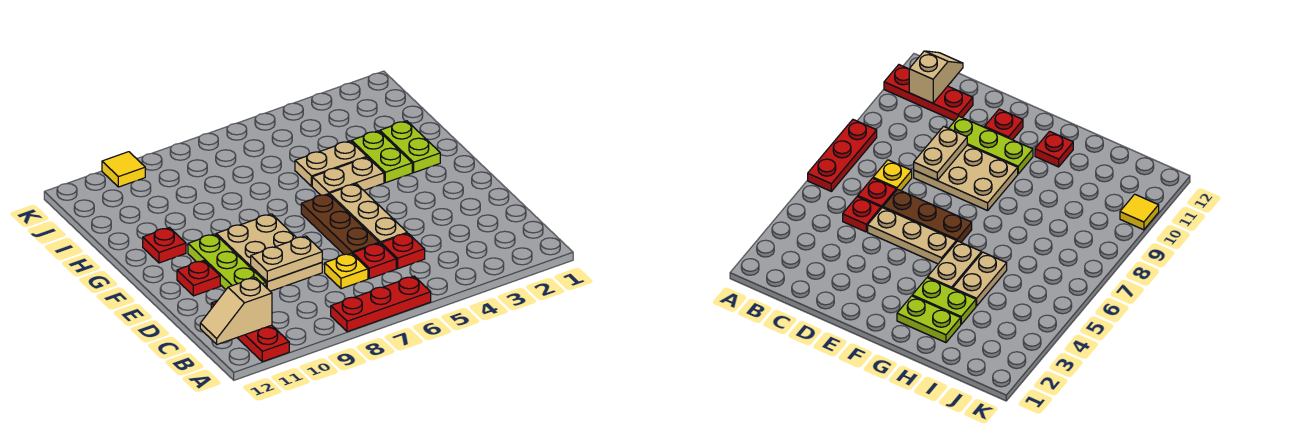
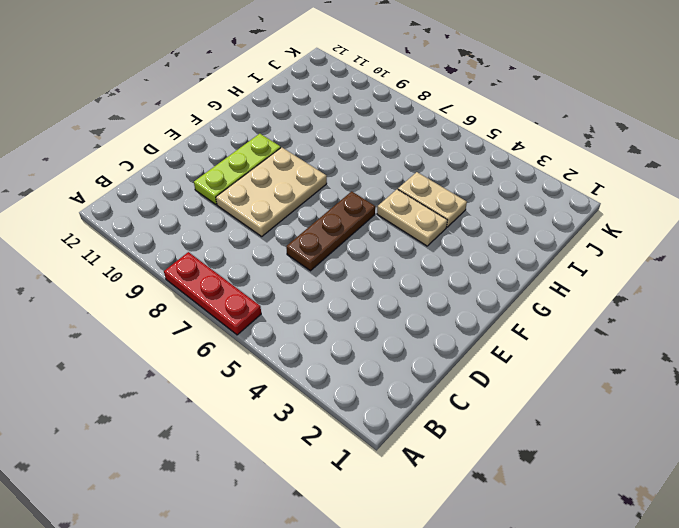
none -> red 1x3 plate [211,301,289,362]
none -> red 1x1 plate [381,233,425,268]
none -> red 1x1 plate [353,243,396,279]

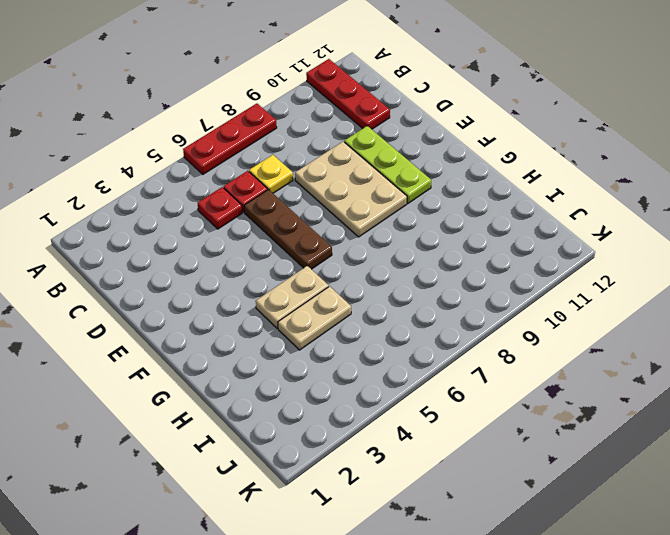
none -> tan 1x3 plate [330,184,407,244]
none -> red 1x1 plate [177,261,220,296]
none -> lime 1x2 plate [380,121,440,173]

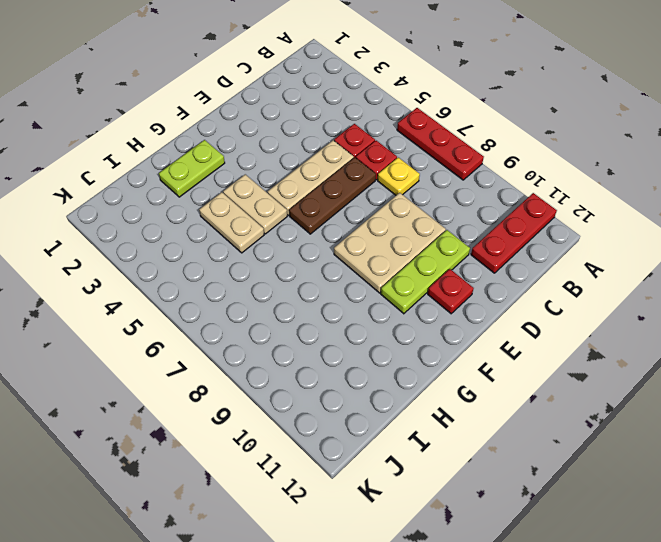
none -> lime 1x2 plate [352,131,412,183]
none -> red 1x1 plate [143,228,186,263]
none -> yellow 1x1 tile [102,152,145,187]

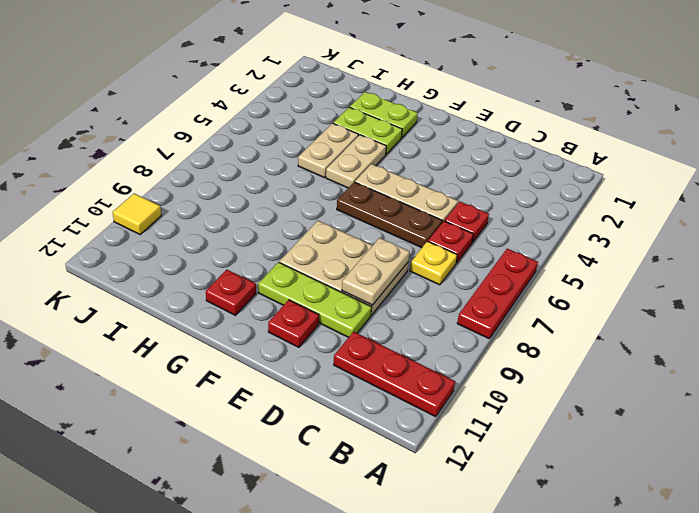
none -> tan 1x2 slope [200,278,272,344]

